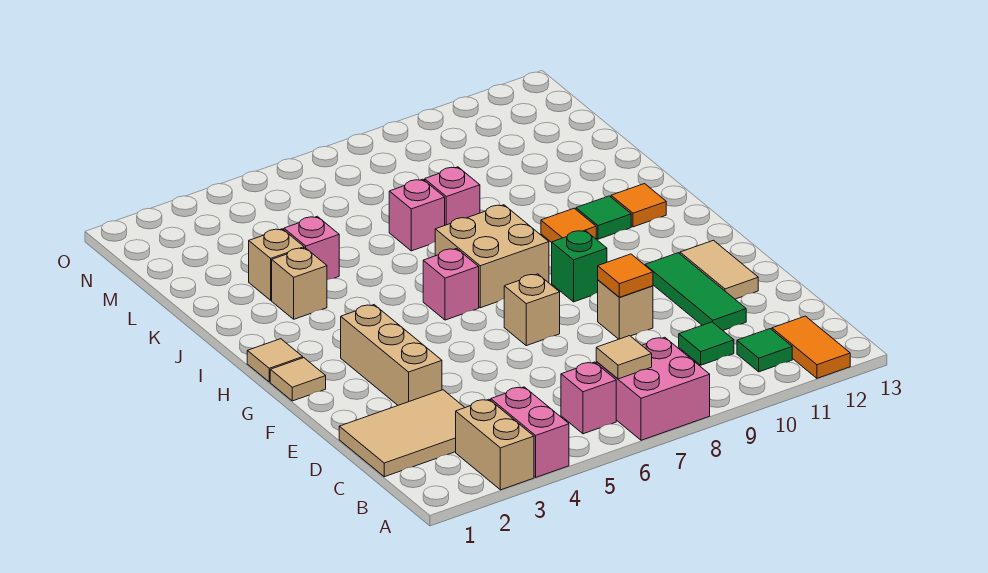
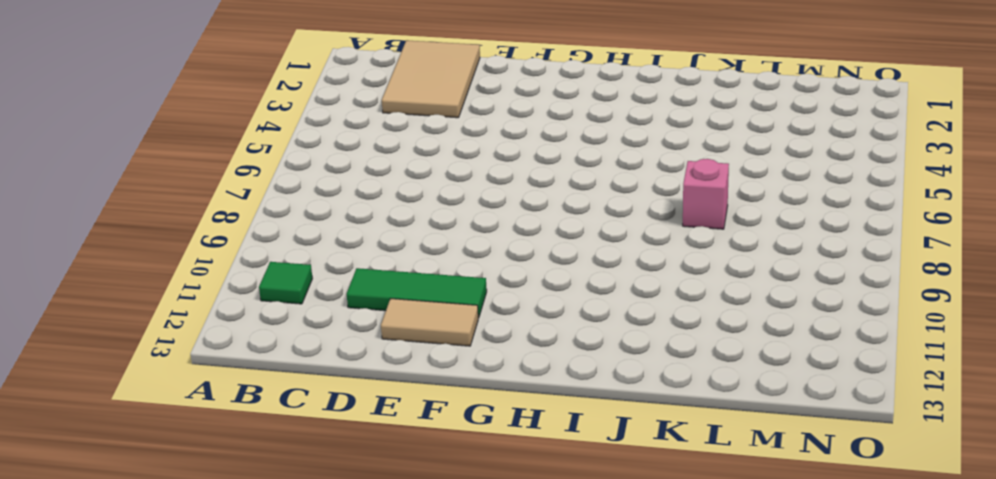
none -> tan 1x2 brick [456,399,534,490]
none -> pink 1x2 brick [491,387,569,477]
none -> pink 2x2 brick [596,337,710,440]

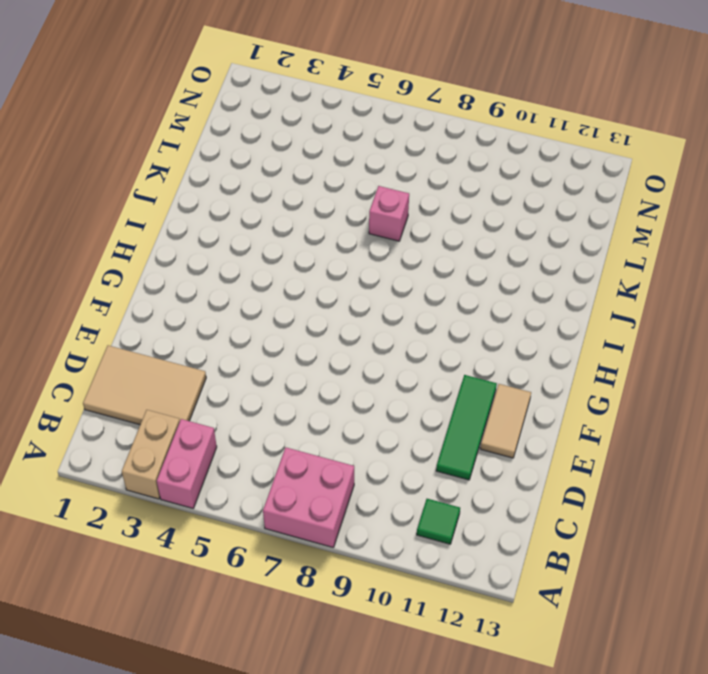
none -> orange 1x2 tile [772,316,850,378]
none -> pink 1x1 brick [561,362,616,434]
none -> green 1x1 tile [679,322,734,365]

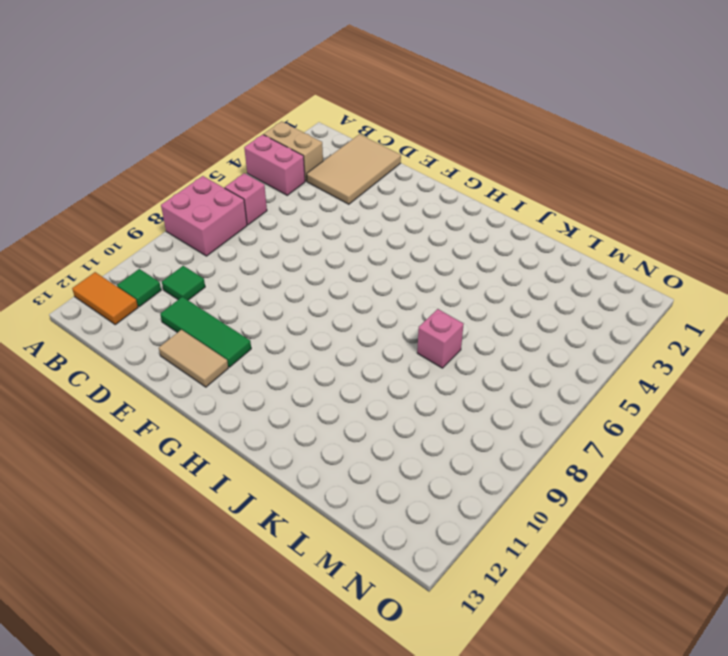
none -> tan 1x3 brick [341,305,442,405]
none -> tan 1x1 brick [598,280,653,339]
none -> tan 1x1 brick [504,274,560,346]

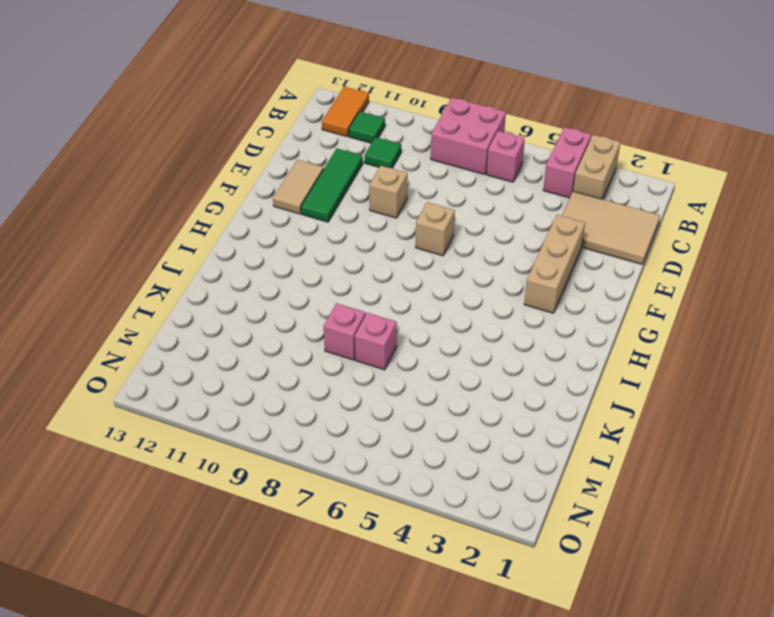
none -> tan 1x1 tile [270,358,326,401]
none -> green 1x1 brick [552,230,607,302]
none -> tan 1x1 tile [247,339,303,382]

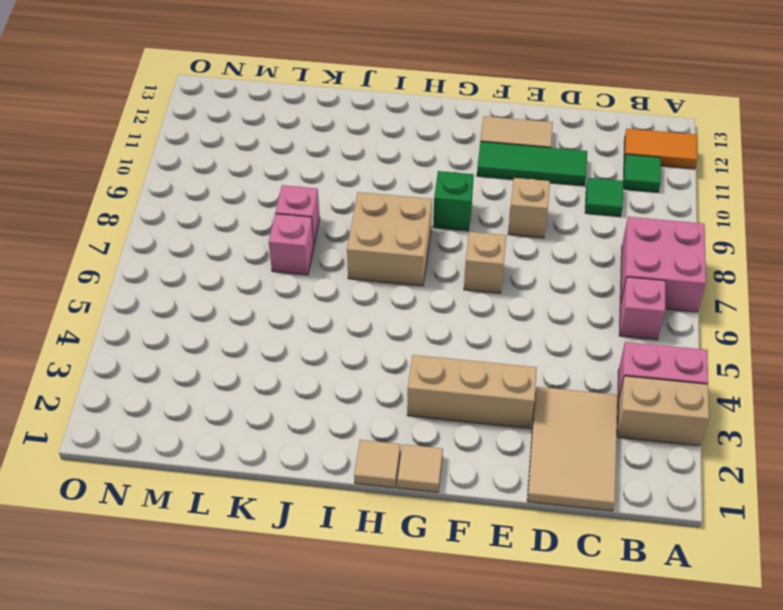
none -> pink 1x1 brick [423,249,479,320]
none -> orange 1x1 tile [541,208,596,243]
none -> green 1x1 tile [576,196,631,239]

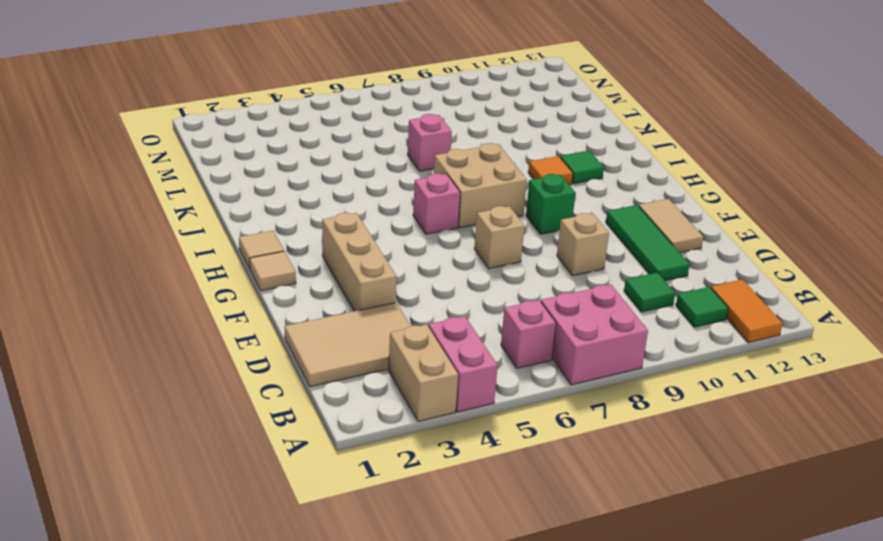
none -> orange 1x1 tile [611,184,666,227]
none -> tan 1x1 brick [272,248,327,319]
none -> tan 1x1 brick [249,229,304,300]

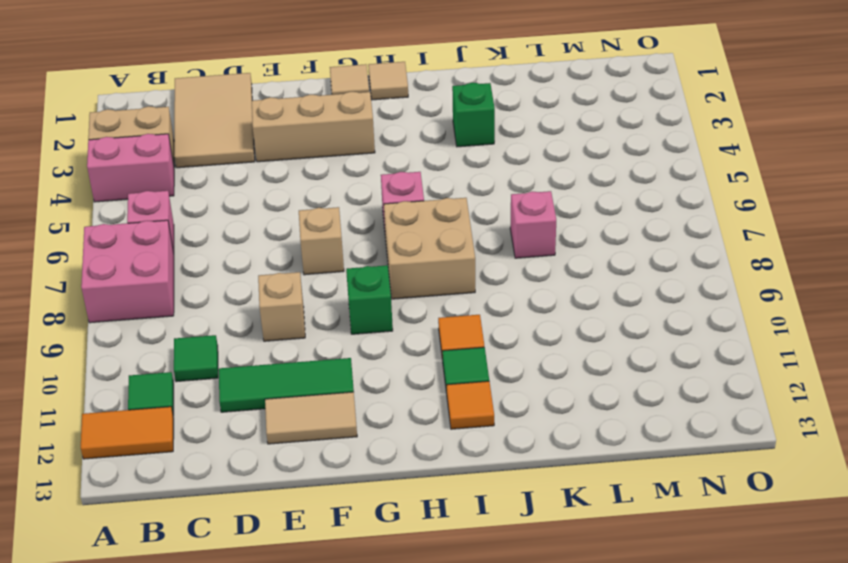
green 1x1 brick [452,83,495,147] -> tan 1x1 brick [272,248,327,319]
none -> tan 1x1 brick [249,229,304,300]
none -> pink 1x1 brick [284,216,339,280]
none -> pink 1x1 brick [425,167,480,225]

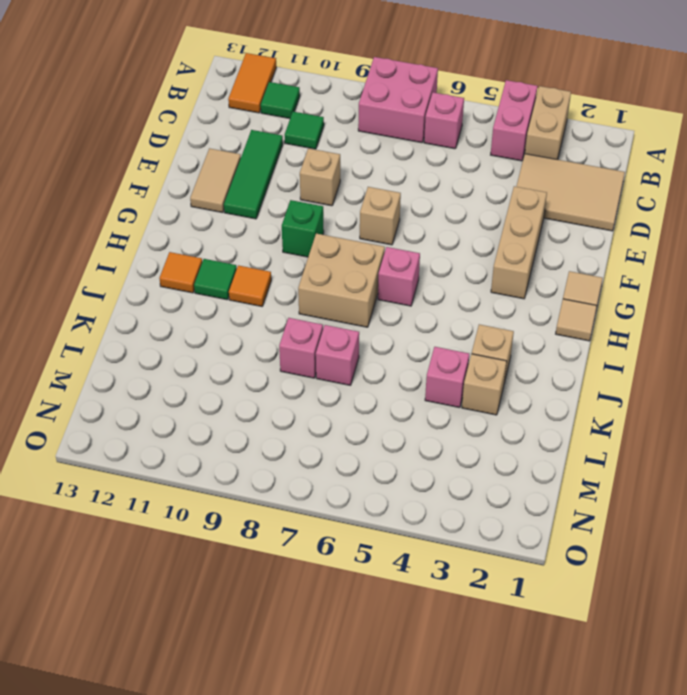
none -> tan 1x1 tile [596,336,652,379]
none -> orange 1x1 tile [598,254,653,297]

